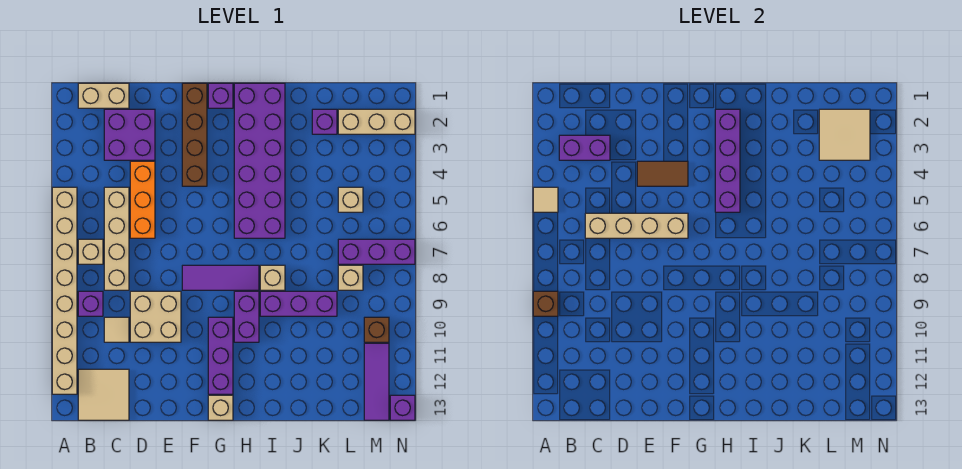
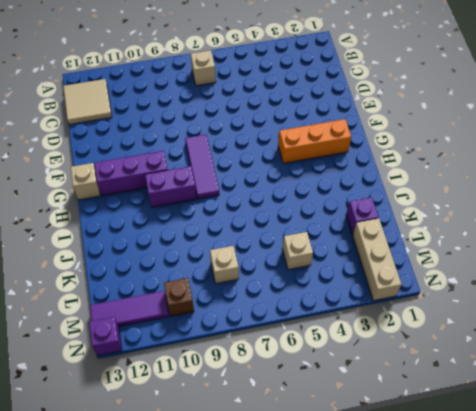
orange 1x3 brick [278,119,351,163] -> orange 1x3 brick moved to [130,161,155,238]
none -> tan 1x8 brick [52,187,77,394]
none -> tan 1x2 brick [78,83,129,108]
none -> purple 1x1 brick [78,291,103,316]
none -> purple 2x2 brick [104,109,155,160]

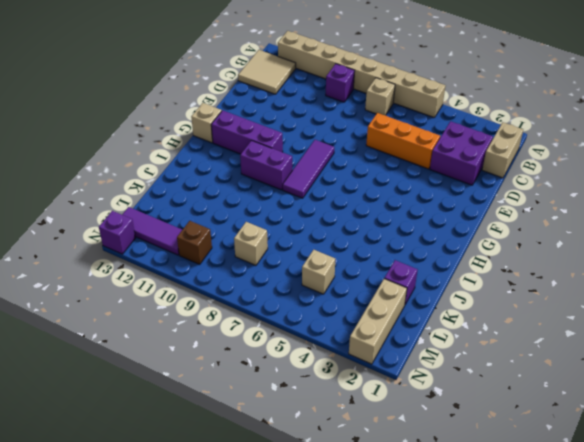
none -> tan 1x4 brick [104,187,129,290]
none -> tan 1x1 tile [104,317,129,342]
none -> tan 2x2 brick [130,291,181,342]
none -> brown 1x4 brick [182,83,207,186]

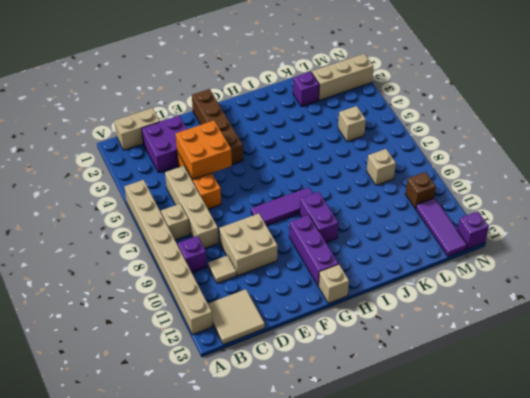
orange 2x2 brick [175,121,232,179] -> brown 1x2 tile [637,161,688,186]
none -> purple 1x1 brick [208,83,233,108]
none -> purple 2x6 brick [234,83,285,238]
none -> tan 1x1 brick [260,265,285,290]
none -> purple 1x3 brick [260,291,337,316]

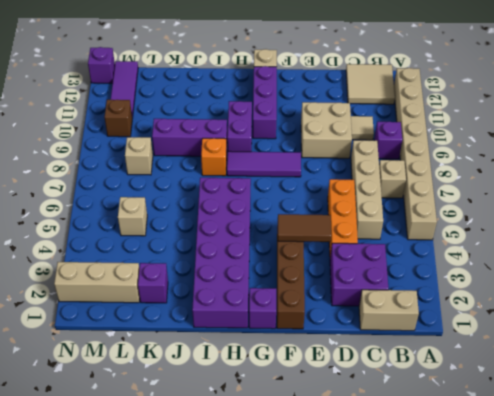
orange 1x1 brick [201,138,227,176] -> tan 1x1 brick [260,265,285,290]
none -> purple 1x3 brick [338,239,415,264]
none -> tan 1x1 tile [533,187,558,212]
none -> brown 1x1 brick [533,291,558,316]
none -> purple 1x2 brick [559,135,610,160]

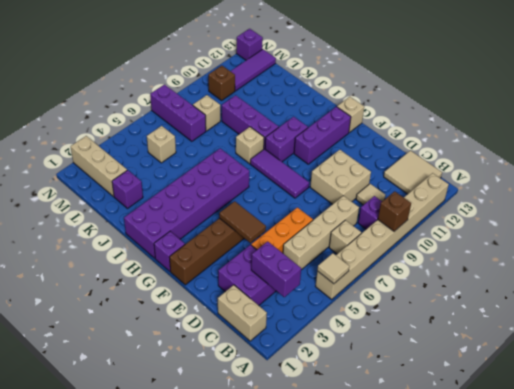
none -> tan 1x4 brick [585,213,688,238]
none -> purple 1x4 brick [715,109,740,212]
none -> tan 2x2 tile [819,109,870,160]

